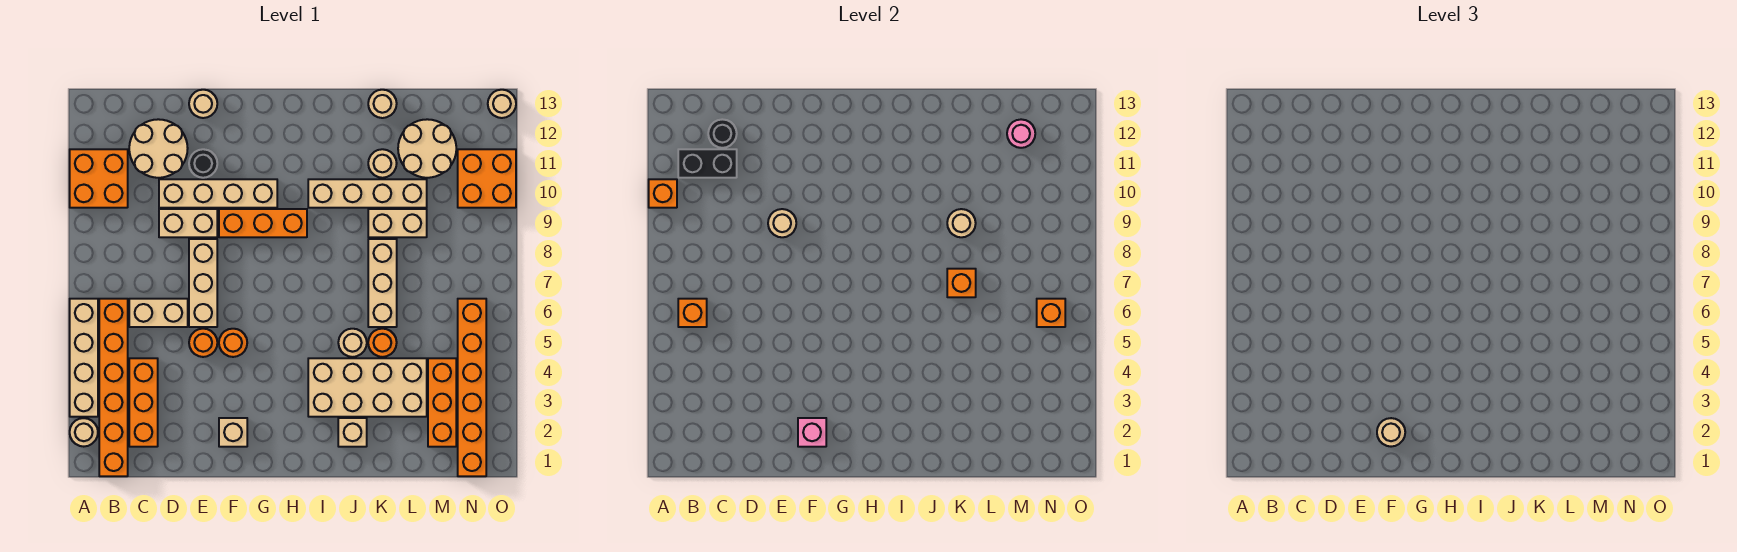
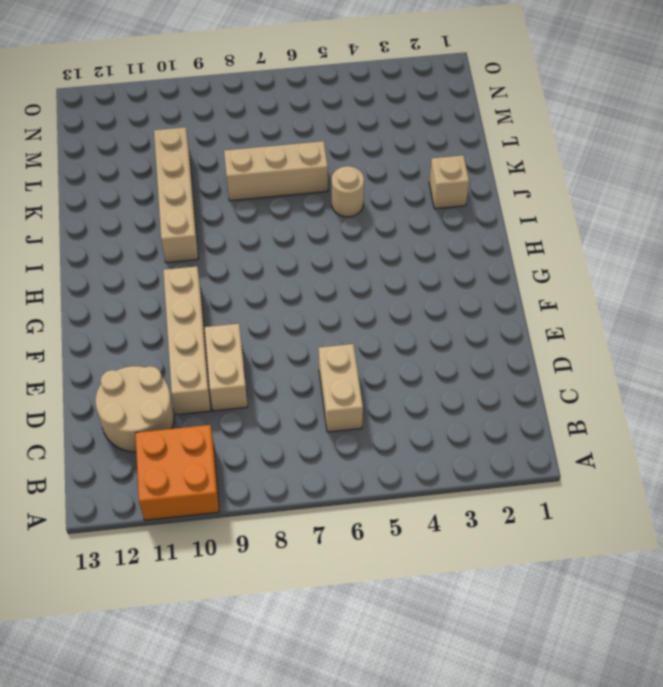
none -> tan 1x1 round brick [70,418,98,447]
none -> tan 1x4 brick [70,299,98,417]
none -> orange 1x6 brick [99,299,128,476]
none -> orange 1x3 brick [129,358,158,447]

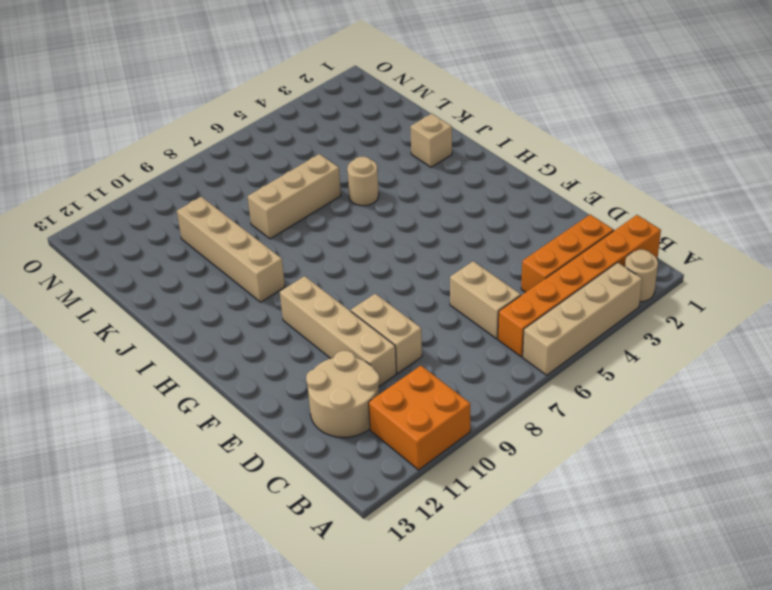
none -> orange 1x1 round brick [189,329,217,357]
none -> tan 1x3 brick [189,239,217,327]
none -> black 1x1 round brick [189,149,217,178]
none -> tan 1x1 round brick [189,90,217,118]

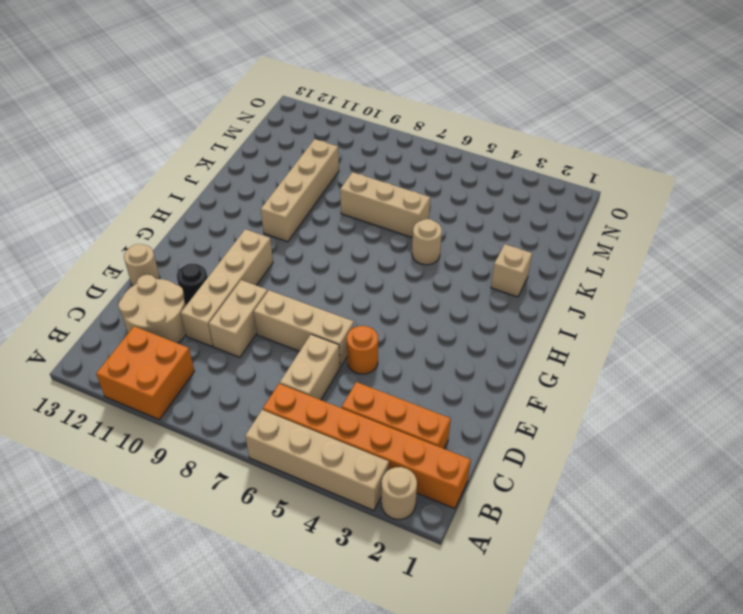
none -> tan 1x1 brick [219,418,247,447]
none -> orange 1x1 round brick [219,329,247,357]
none -> orange 1x3 brick [219,209,307,237]
none -> tan 2x4 brick [308,358,427,417]

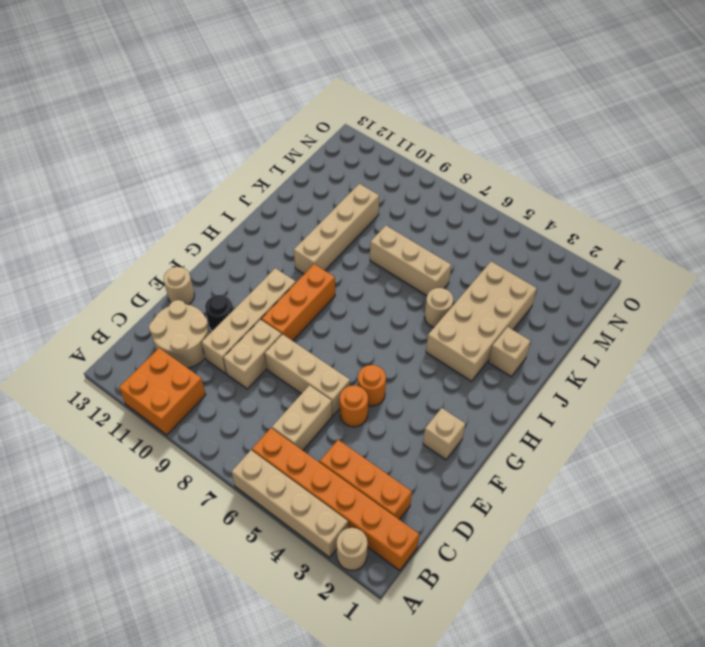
none -> orange 1x1 round brick [368,329,397,357]
none -> tan 1x2 brick [368,209,427,237]
none -> tan 1x1 round brick [368,149,397,178]
none -> tan 1x1 round brick [368,90,397,118]

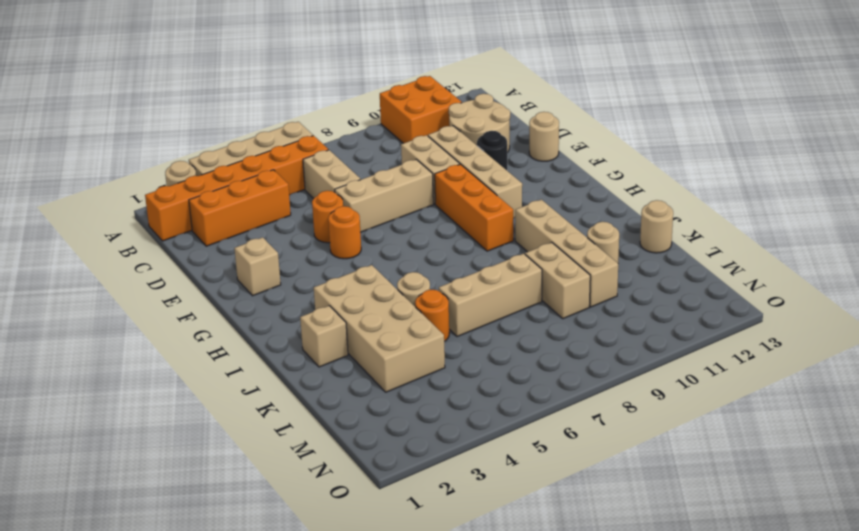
none -> tan 2x2 round brick [398,119,456,178]
none -> orange 1x3 brick [428,358,456,447]
none -> orange 1x6 brick [458,299,486,476]
none -> orange 2x2 brick [458,149,516,208]

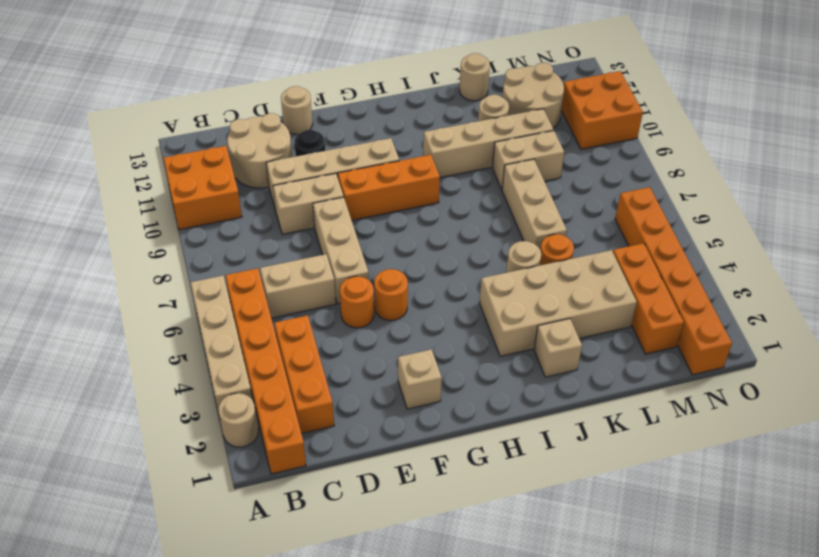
none -> tan 1x1 round brick [488,90,516,118]
none -> orange 1x1 brick [649,179,677,208]
none -> orange 1x1 brick [678,299,707,327]
none -> black 1x2 brick [678,149,737,178]

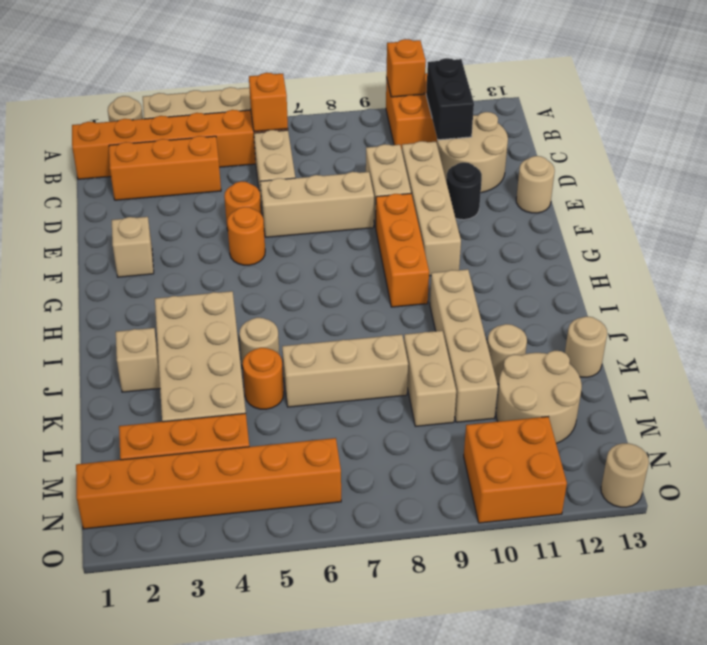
none -> black 1x1 round brick [708,119,737,148]
none -> tan 1x1 round brick [768,209,796,237]
none -> pink 1x1 brick [798,418,826,447]
none -> orange 1x1 brick [947,269,976,297]

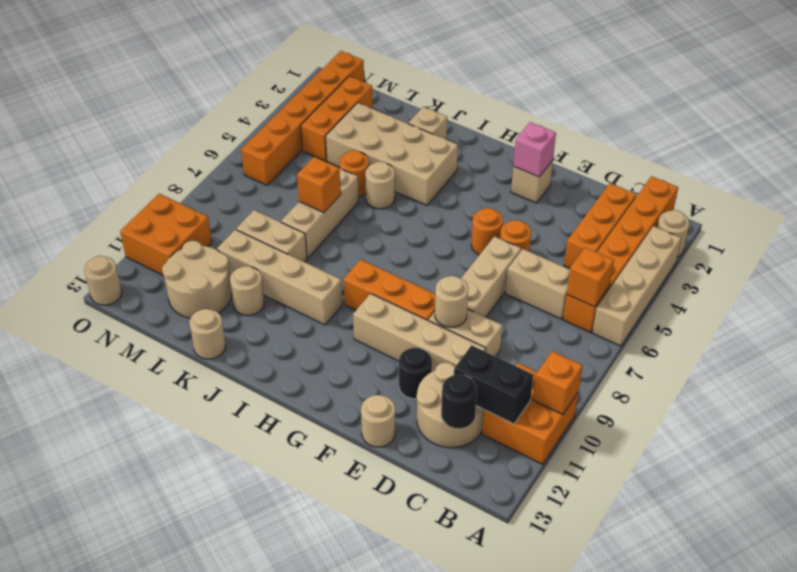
none -> tan 1x1 round brick [947,209,976,237]
none -> pink 1x1 round brick [1007,119,1035,148]
none -> orange 1x1 brick [1037,299,1065,327]
none -> tan 1x1 round brick [1377,418,1405,447]

